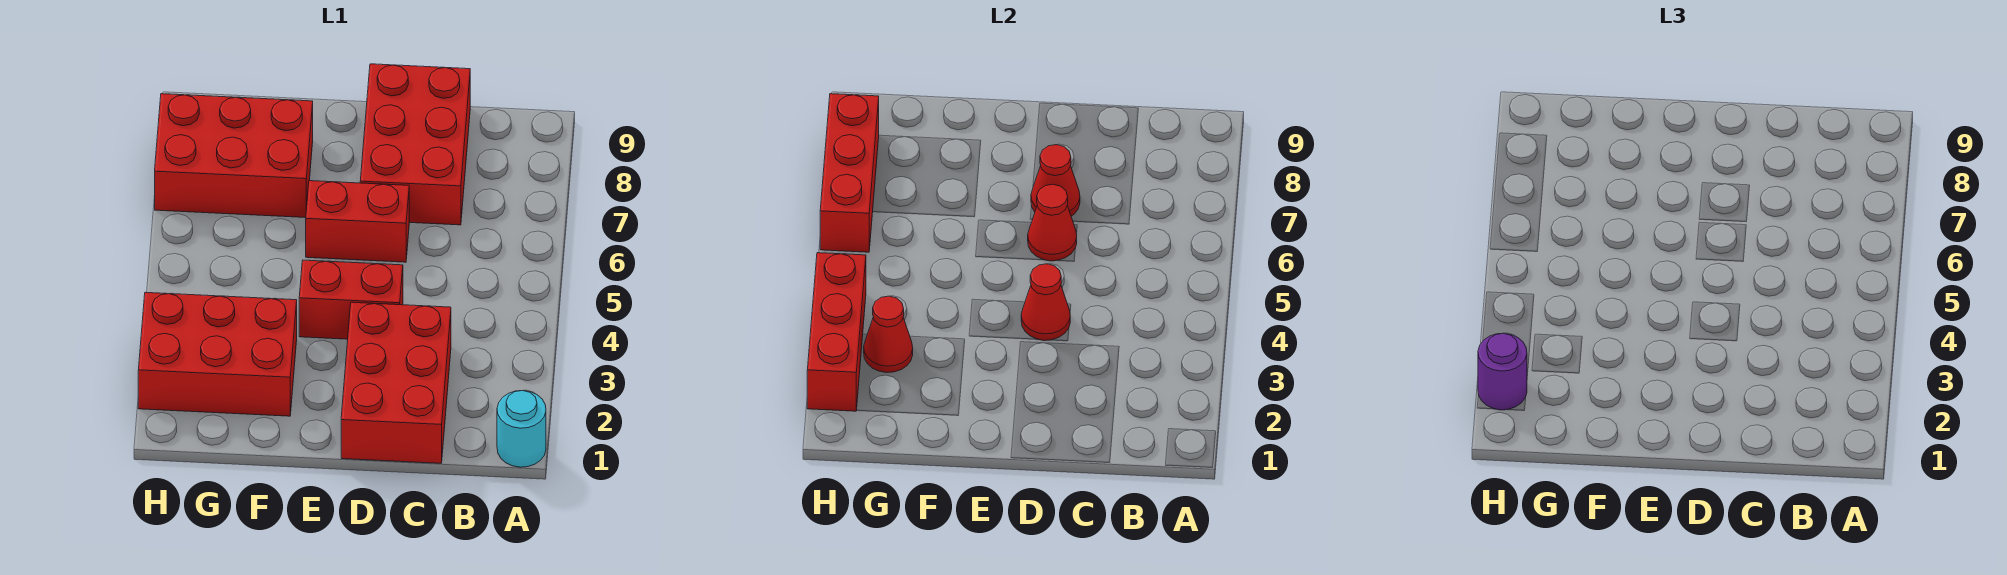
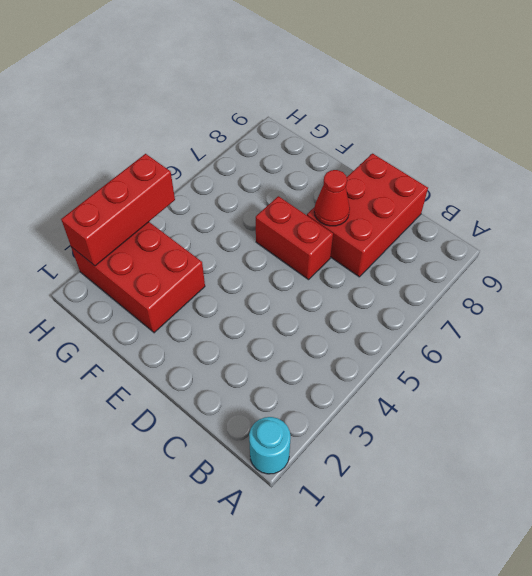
none -> red 2x3 brick [341,302,451,463]
none -> red 1x2 brick [299,260,403,339]
none -> red 2x3 brick [155,94,313,218]

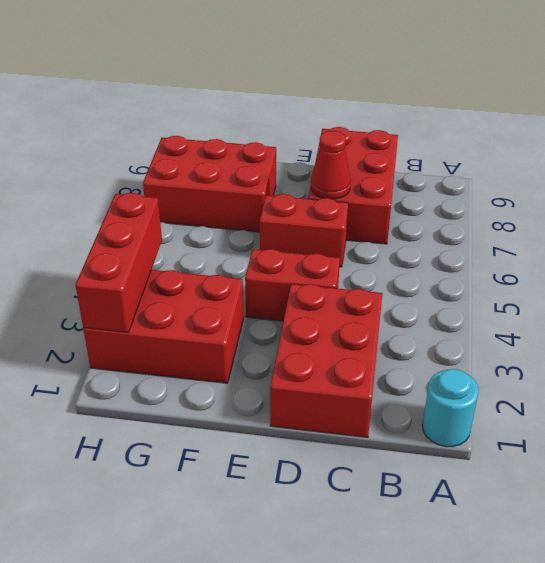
none -> red 1x1 cone [1021,264,1070,341]
none -> red 1x1 cone [1028,184,1077,261]
none -> red 1x1 cone [864,296,913,373]

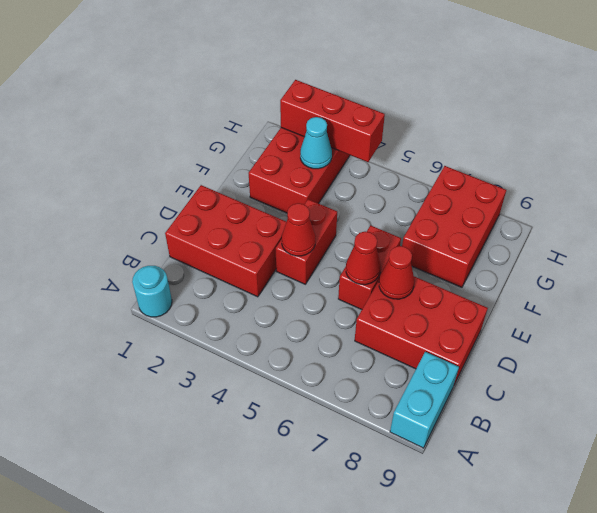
cyan 1x2 brick [390,352,459,448] -> none
cyan 1x1 cone [300,117,332,169] -> red 1x1 cone [864,296,913,373]
none -> red 1x3 brick [820,94,879,252]
none -> purple 1x1 round brick [1478,333,1527,410]

